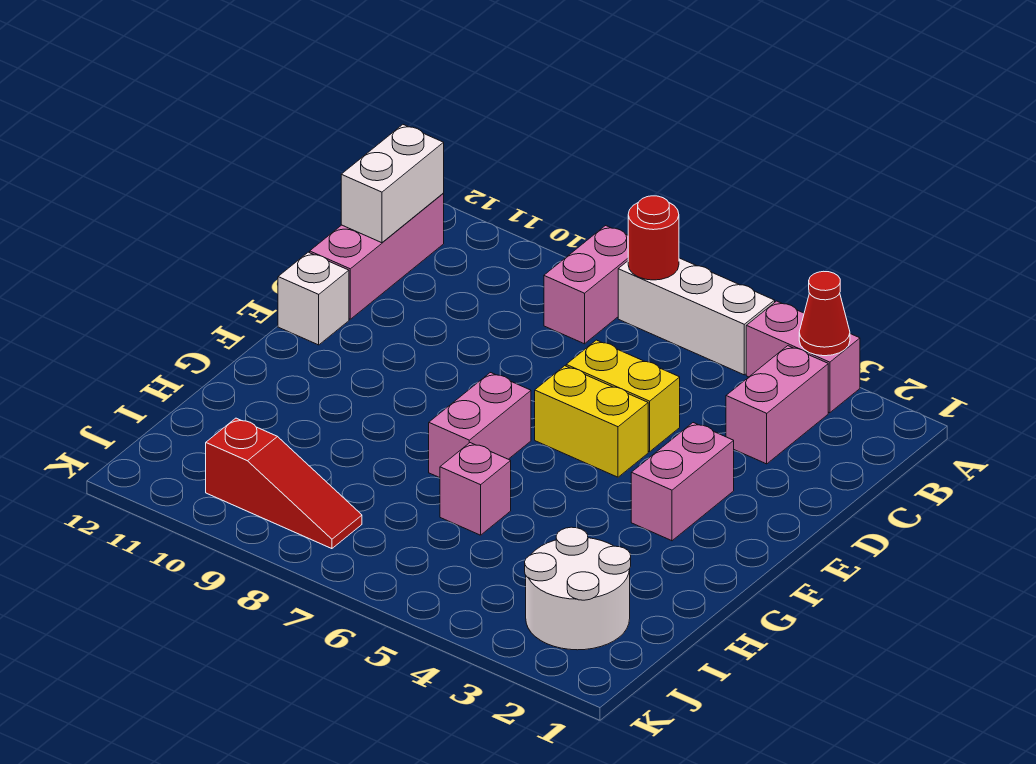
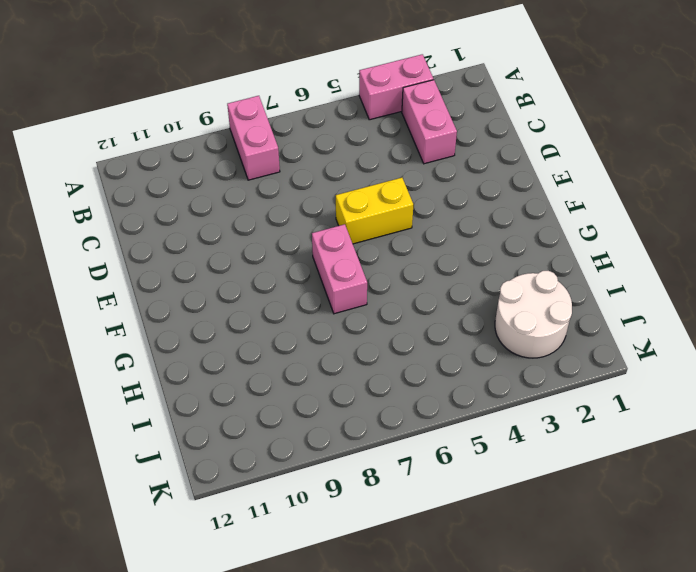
none -> white 1x3 brick [618,258,775,375]
none -> pink 1x3 brick [310,194,444,319]
none -> yellow 1x2 brick [566,340,680,452]

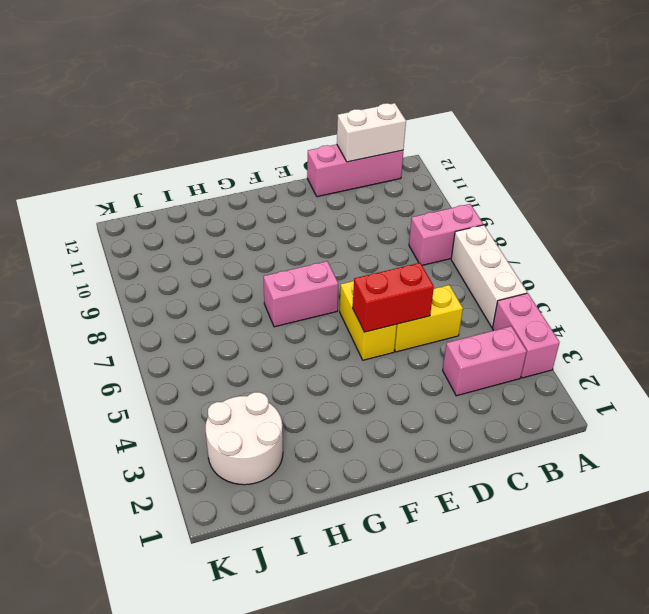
yellow 1x2 brick [394,285,463,352] -> yellow 1x2 brick turned to [566,340,680,452]
red 1x2 brick [353,263,434,332] -> none
none -> pink 1x2 brick [631,423,734,541]
none -> white 1x1 brick [278,252,349,345]
none -> pink 1x1 brick [440,443,511,535]

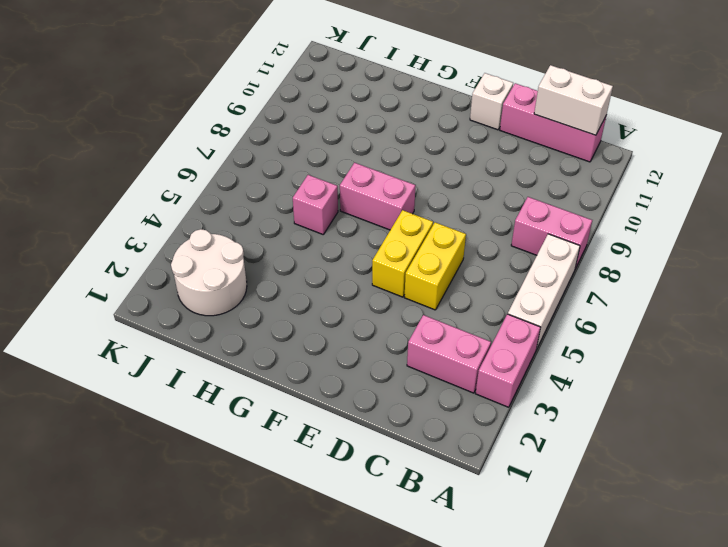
none -> pink 1x2 brick [631,423,734,541]
none -> red 1x3 slope [206,418,362,549]
none -> red 1x1 cone [799,271,850,356]

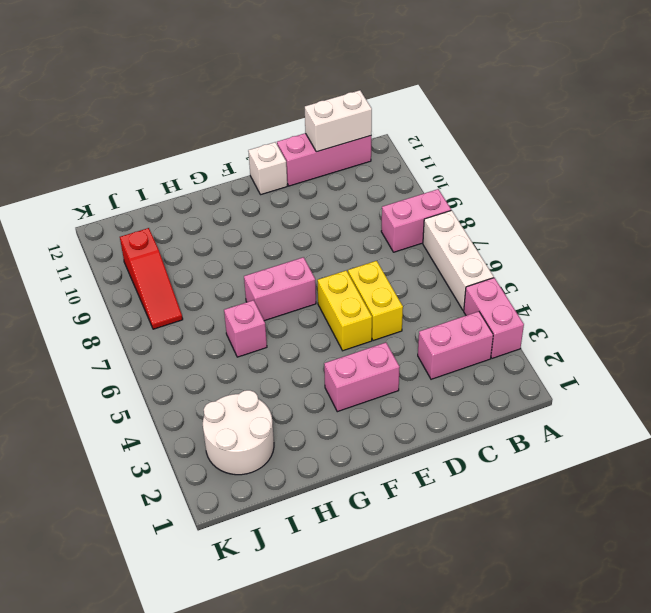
none -> red 1x1 cone [799,271,850,356]
none -> red 1x1 round brick [628,196,679,280]

